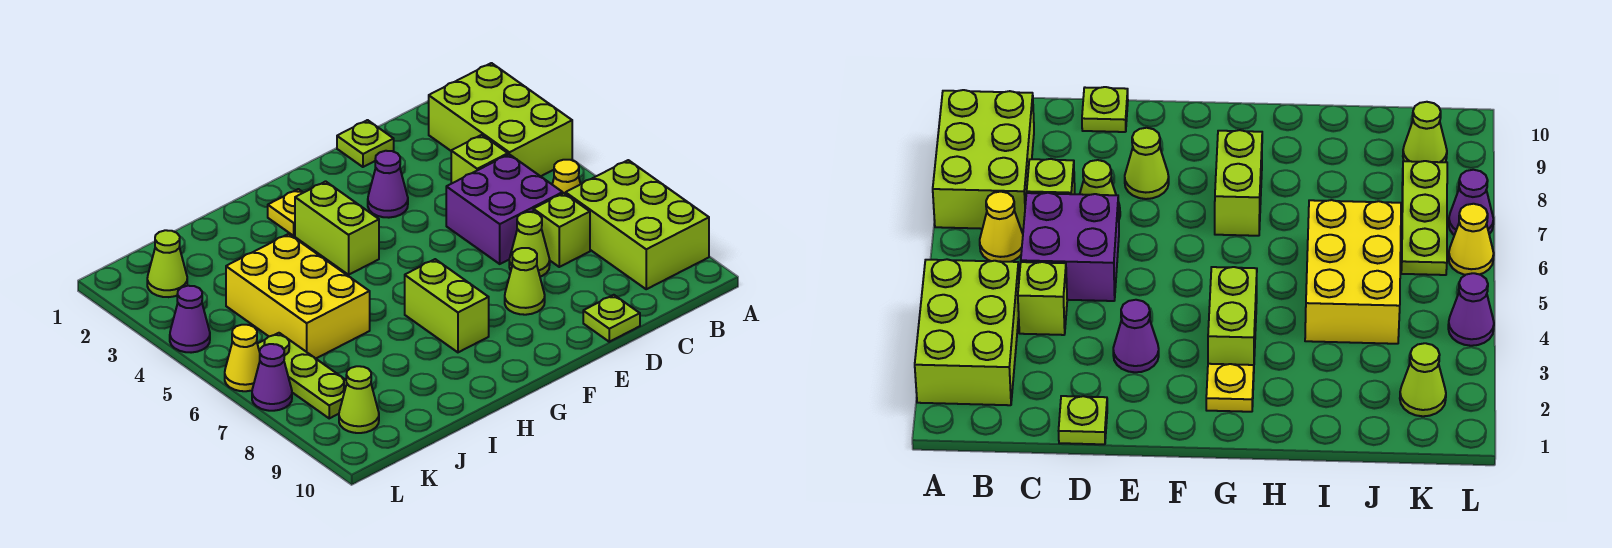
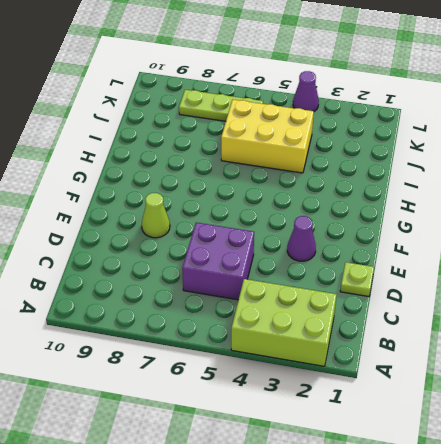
none -> lime 2x3 brick [565,160,709,289]
none -> yellow 1x1 cone [552,160,580,193]
none -> lime 1x1 brick [451,135,508,184]

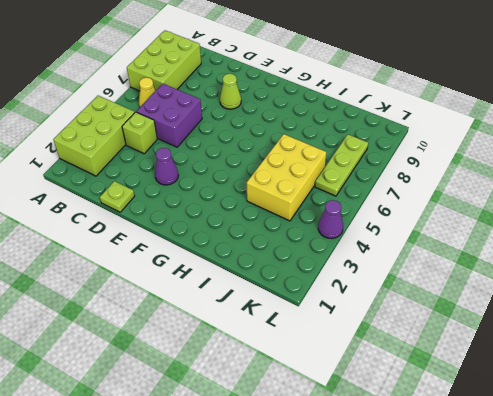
none -> lime 1x1 brick [533,193,590,267]
none -> lime 1x1 cone [509,212,550,277]
none -> lime 1x1 plate [583,295,640,342]

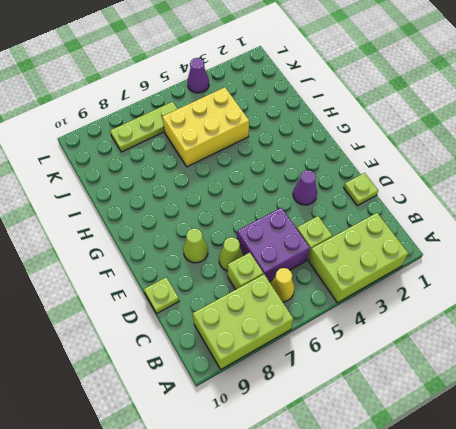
none -> yellow 1x1 plate [268,189,303,236]
none -> lime 1x2 brick [295,181,379,275]
none -> lime 1x2 brick [405,259,489,352]

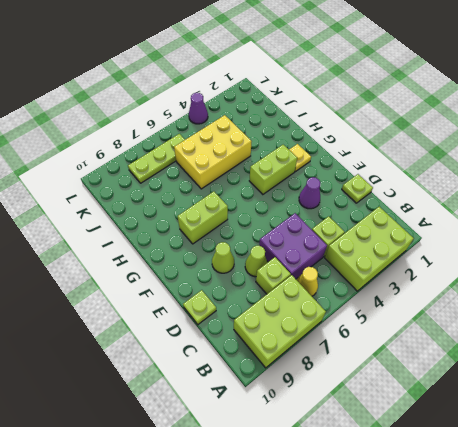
none -> lime 1x1 cone [147,230,187,297]
none -> lime 1x1 cone [339,366,379,433]
none -> yellow 1x1 cone [225,325,260,391]

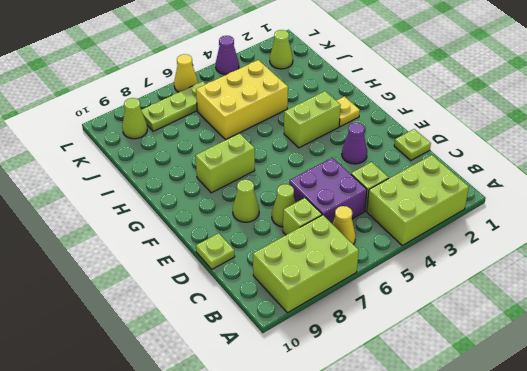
none -> purple 1x1 cone [252,344,292,411]

